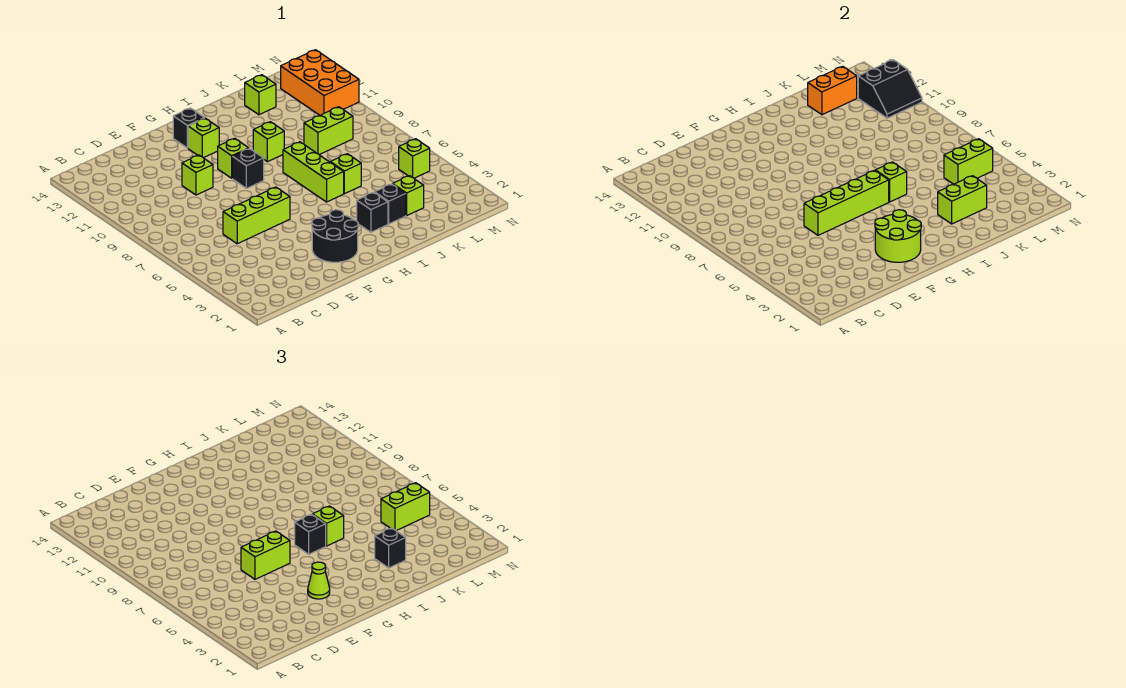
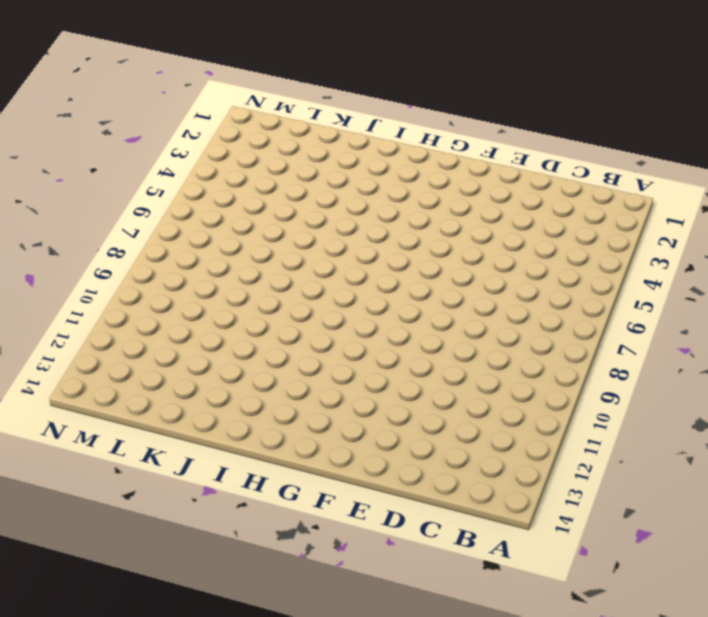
none -> lime 1x3 brick [223,187,290,244]
none -> lime 1x1 brick [182,155,213,195]
none -> black 2x2 round brick [312,210,358,262]
none -> black 1x1 brick [232,148,264,188]

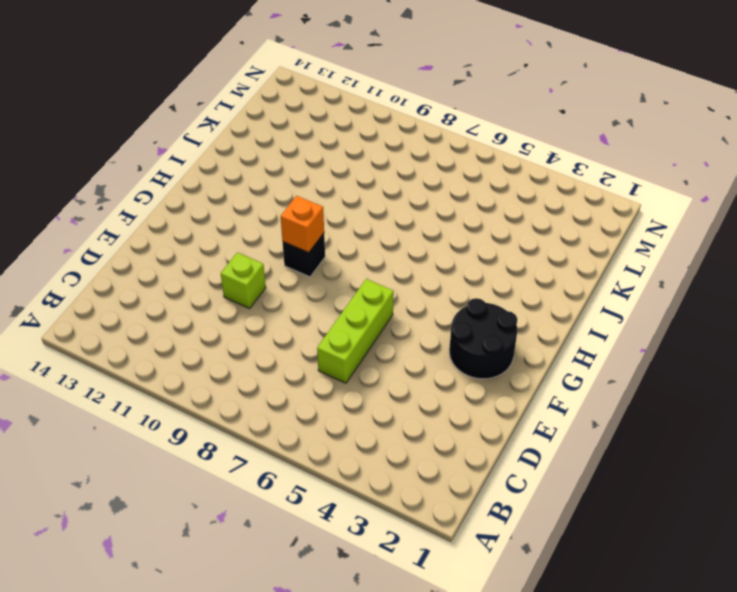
orange 1x1 brick [281,196,324,252] -> none
none -> lime 1x1 brick [218,138,249,178]
none -> lime 1x1 brick [188,118,219,158]
none -> black 1x1 brick [173,108,204,148]
none -> black 1x1 brick [357,192,388,232]

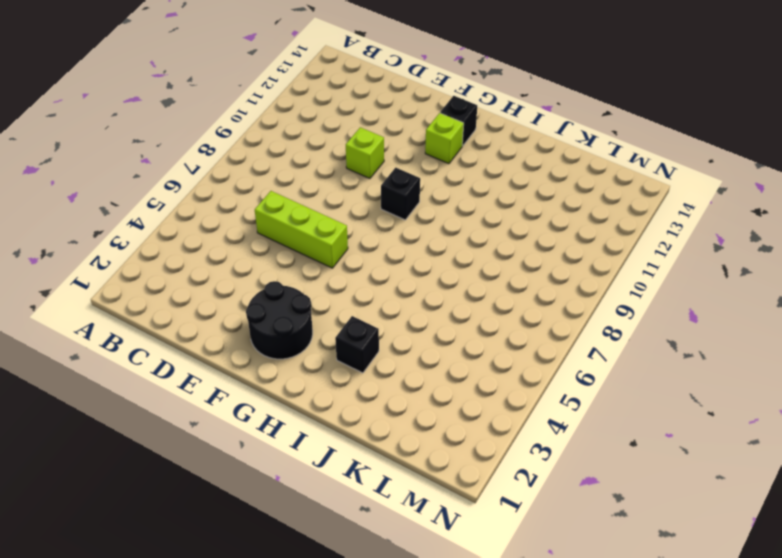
none -> lime 1x1 brick [218,138,249,178]
none -> lime 1x3 brick [283,142,344,202]
none -> lime 1x1 brick [253,122,284,162]
none -> black 1x1 brick [375,184,406,224]

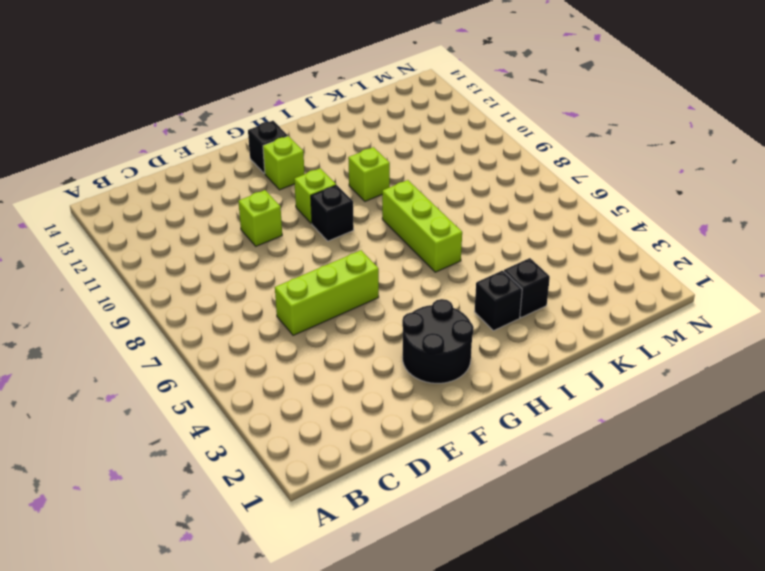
none -> lime 1x1 brick [330,154,361,194]
none -> lime 1x1 brick [393,176,424,216]
none -> lime 1x2 brick [304,107,353,155]
none -> lime 1x1 brick [245,75,276,115]

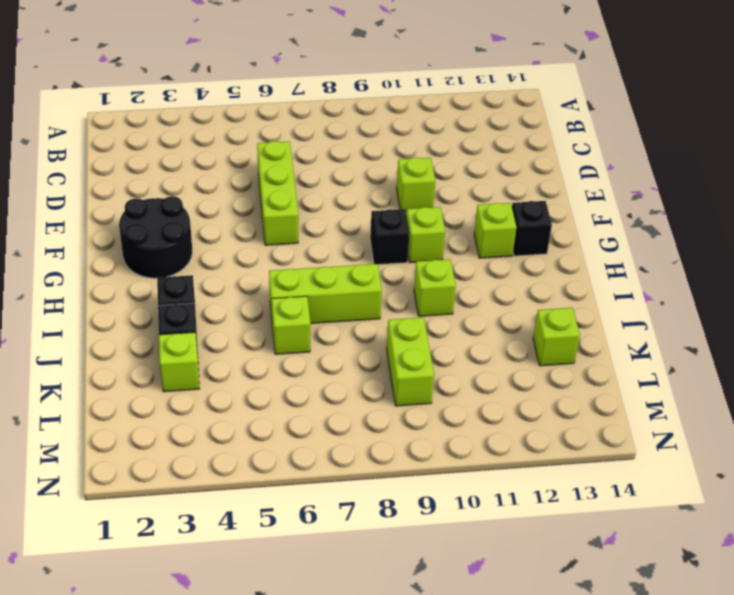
none -> lime 1x1 brick [399,139,430,178]
none -> orange 2x3 brick [280,50,359,115]
none -> lime 1x4 brick [804,170,889,235]
none -> lime 2x2 round brick [875,210,921,262]

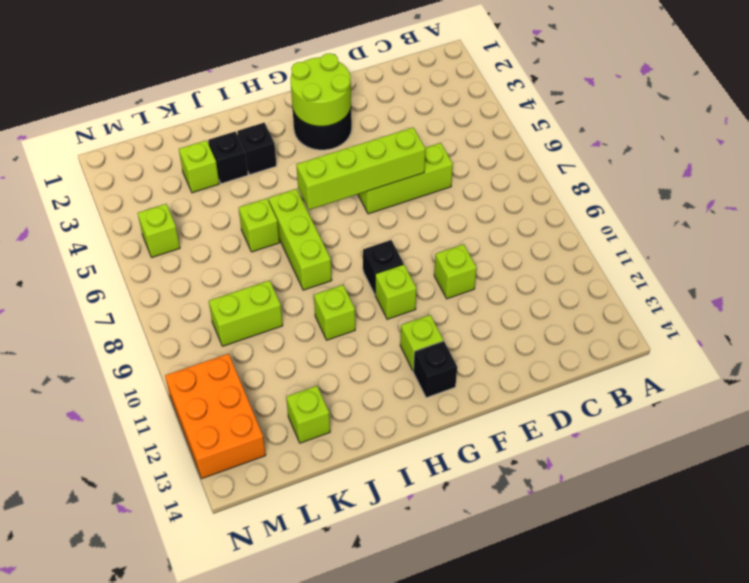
none -> lime 1x1 brick [875,162,907,202]
none -> lime 1x2 brick [938,176,987,224]
none -> orange 1x2 brick [808,66,857,115]
none -> lime 1x2 brick [944,139,993,184]

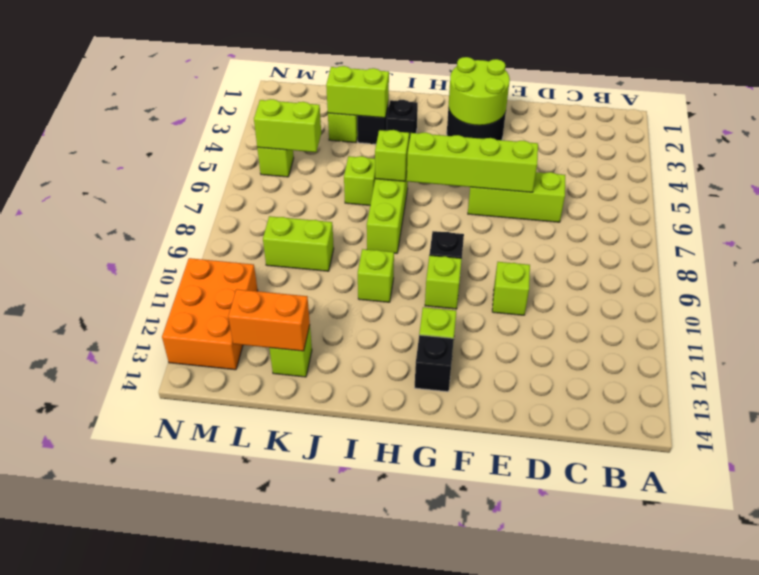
none -> black 2x2 slope [858,60,922,118]
none -> lime 1x2 brick [241,531,290,579]
none -> lime 1x1 cone [308,562,330,599]
none -> black 1x1 brick [295,514,326,554]

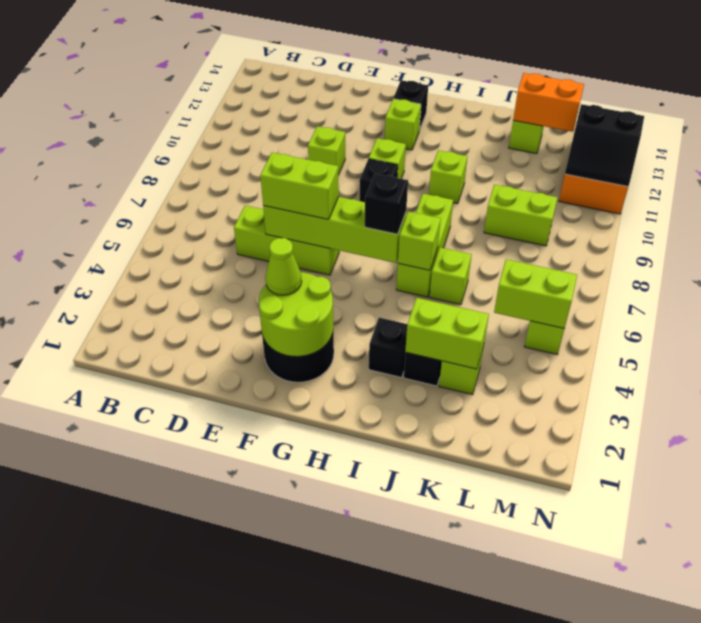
none -> lime 1x1 brick [312,506,344,546]
none -> black 1x1 brick [375,528,406,568]
none -> lime 1x2 brick [381,483,430,531]

